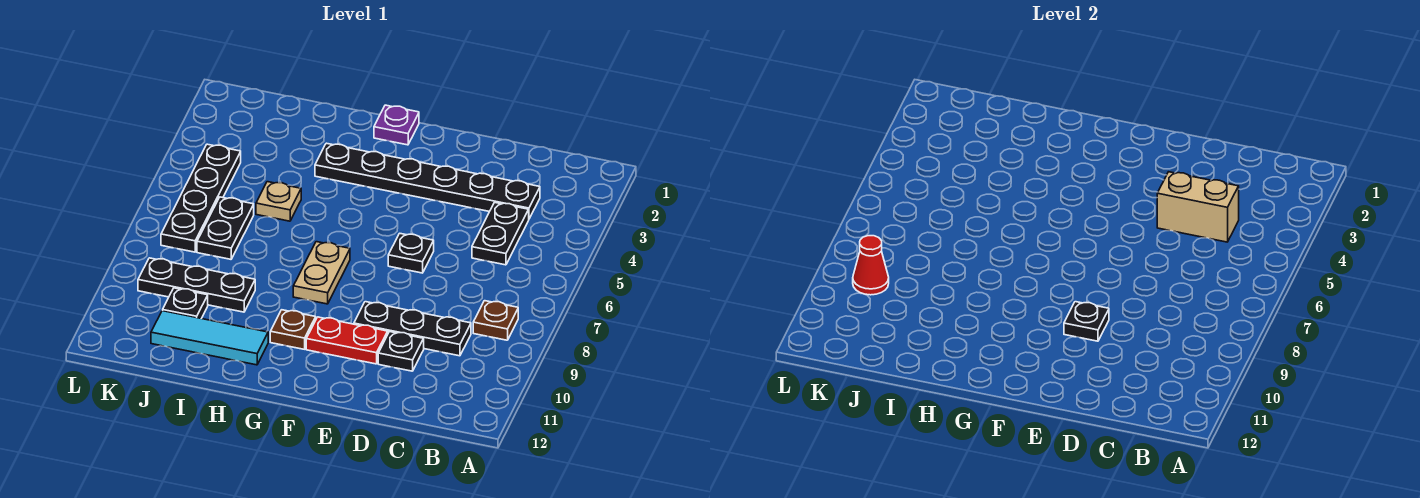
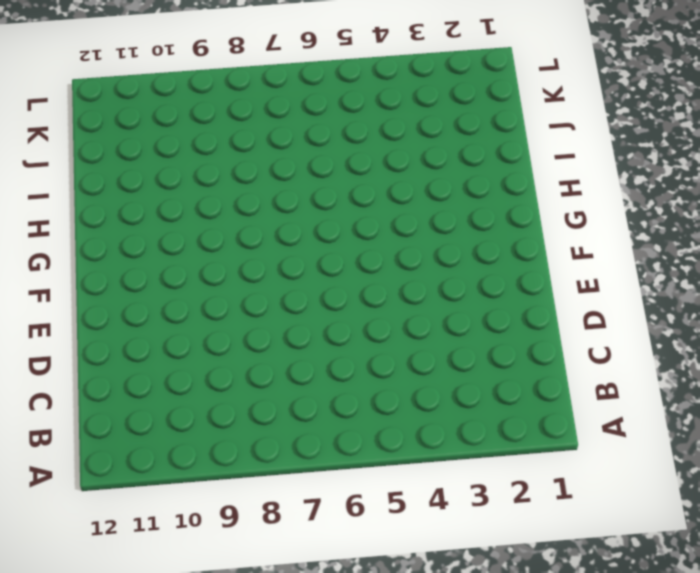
none -> brown 1x1 plate [473,301,518,340]
none -> black 1x6 plate [315,143,540,219]
none -> black 1x2 plate [472,202,529,265]

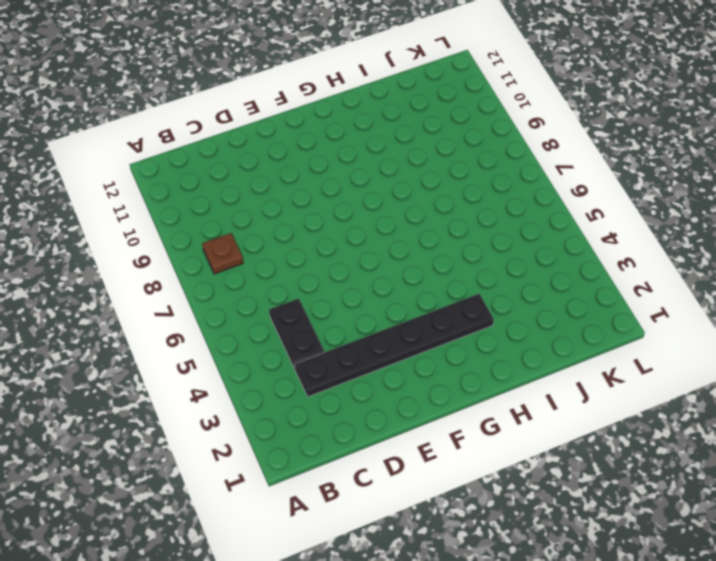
none -> black 1x3 plate [354,302,471,356]
none -> black 1x1 plate [378,332,424,371]
none -> black 1x1 plate [388,233,434,273]

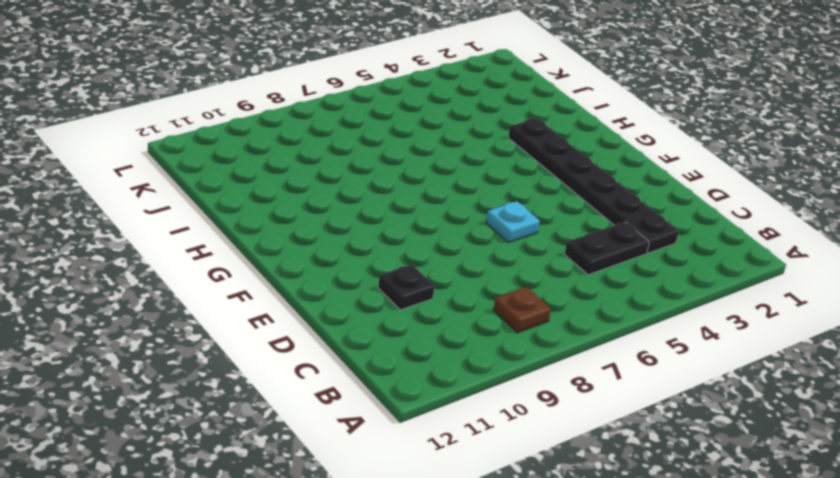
cyan 1x1 plate [486,201,540,243] -> black 1x1 plate [388,233,434,273]
none -> black 1x3 plate [354,302,471,356]
none -> red 1x2 plate [306,317,388,364]
none -> purple 1x1 plate [374,105,419,145]

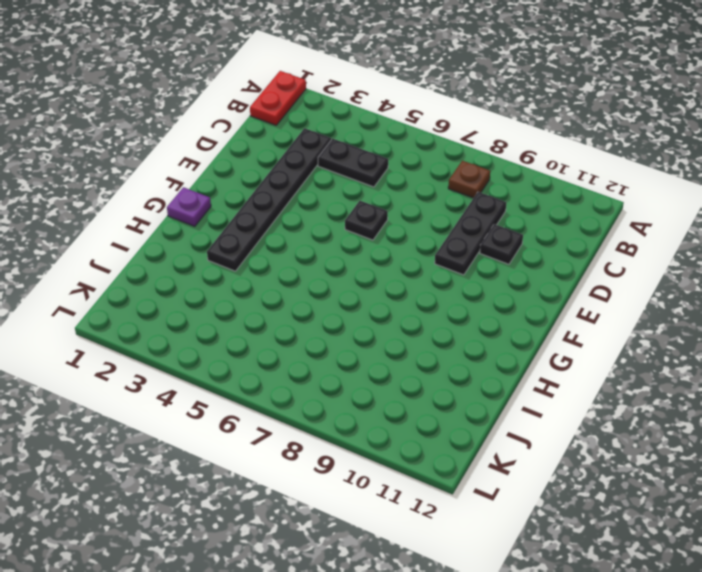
red 1x2 plate [250,71,306,125] -> red 1x2 plate moved to [306,317,388,364]
none -> tan 1x2 plate [293,242,350,304]
none -> brown 1x1 plate [270,310,316,349]
none -> cyan 1x3 tile [151,311,268,365]

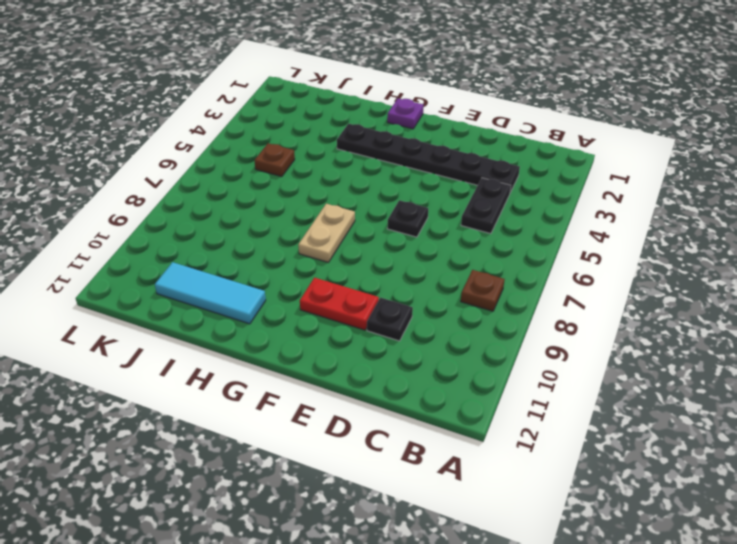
brown 1x1 plate [254,143,295,177] -> brown 1x1 plate moved to [270,310,316,349]
none -> black 1x3 plate [354,302,471,356]
none -> tan 1x1 plate [256,182,301,221]
none -> black 1x3 plate [138,258,255,312]

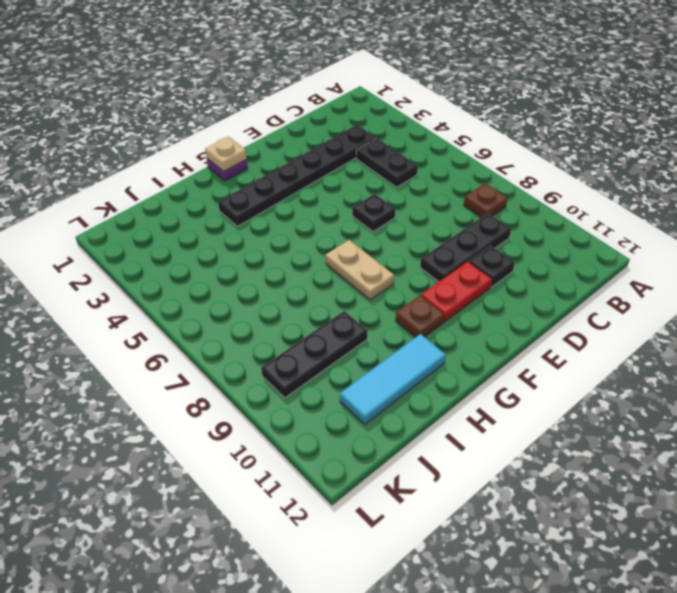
tan 1x1 plate [205,137,247,172] -> tan 1x1 plate moved to [256,182,301,221]
none -> black 1x2 plate [197,197,254,259]
none -> black 1x1 plate [163,288,208,318]
none -> black 1x4 plate [161,144,241,252]

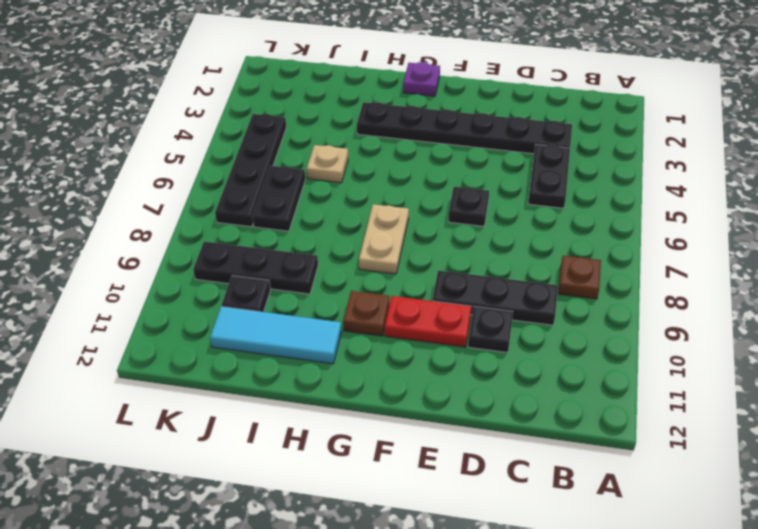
none -> tan 1x2 brick [1157,172,1239,242]
none -> black 1x1 plate [1064,302,1109,341]
none -> red 1x1 cone [853,236,889,295]

